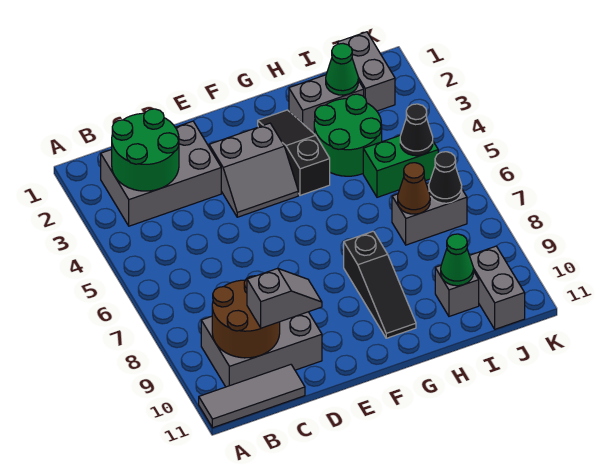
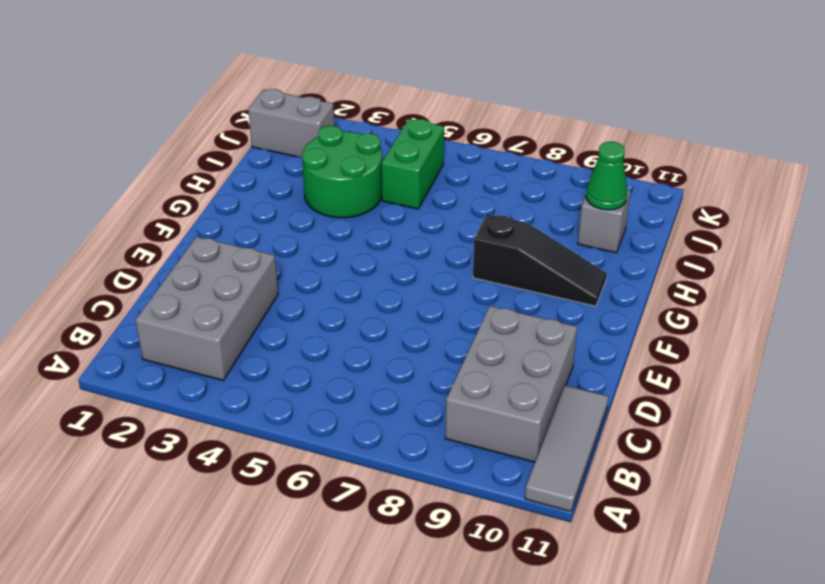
none -> grey 2x2 slope [209,123,298,217]
none -> black 1x3 slope [258,110,330,195]
none -> grey 1x2 brick [289,75,364,133]

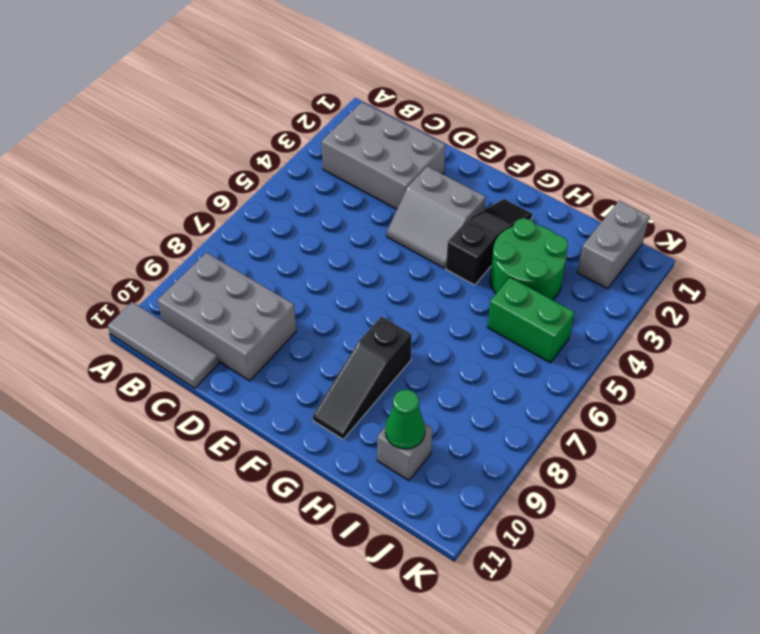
none -> grey 1x2 brick [289,75,364,133]
none -> grey 1x2 brick [392,183,467,245]
none -> grey 1x2 brick [470,246,525,329]

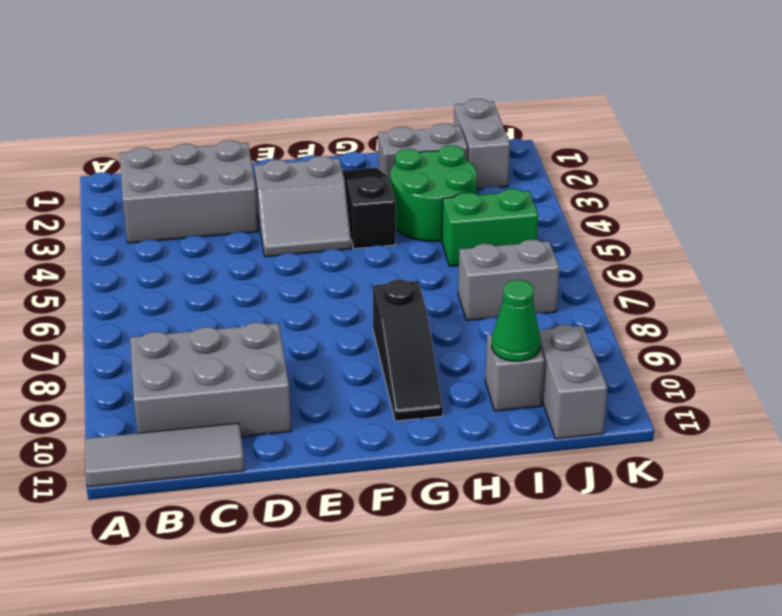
none -> green 2x2 round brick [112,109,179,191]
none -> brown 2x2 round brick [212,276,280,358]
none -> green 1x1 cone [326,44,358,95]

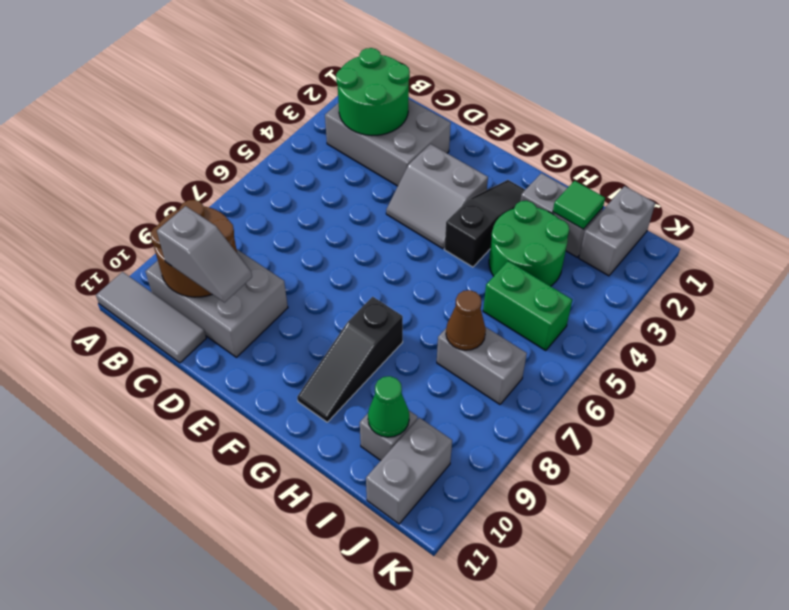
green 1x1 tile [553,181,605,229] -> green 1x1 cone [326,44,358,95]
none -> black 1x1 cone [400,104,433,156]
none -> black 1x1 cone [429,152,462,203]

